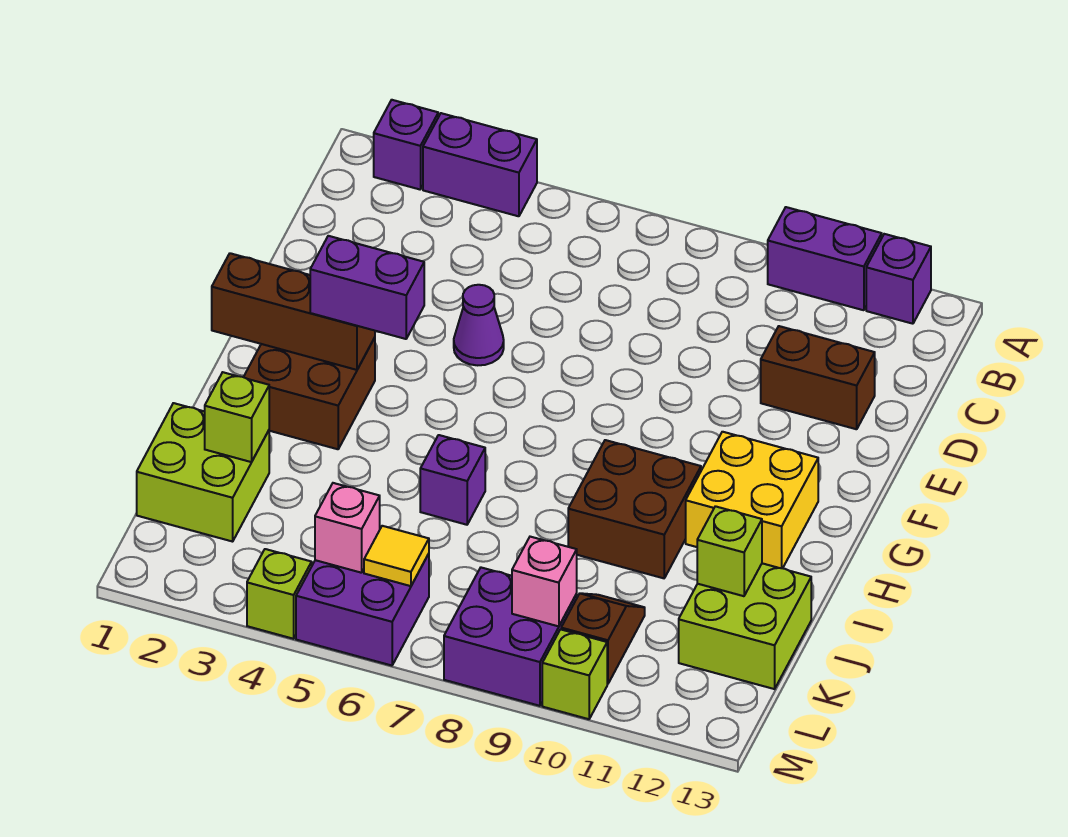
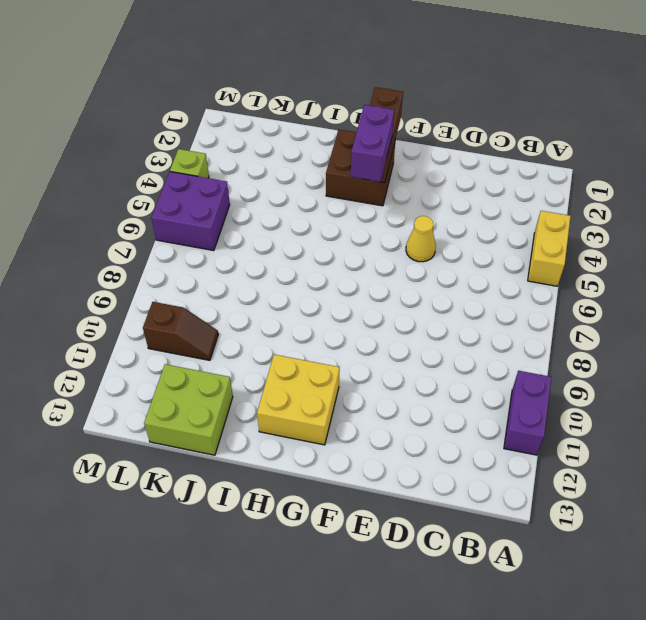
yellow 1x2 brick [528,211,571,286] -> purple 1x2 brick [423,113,537,216]
yellow 1x1 cone [406,216,436,262] -> purple 1x1 cone [454,285,504,365]
none -> purple 1x1 brick [374,100,438,189]
none -> purple 1x1 brick [866,234,931,324]
none -> brown 1x2 brick [761,326,875,429]

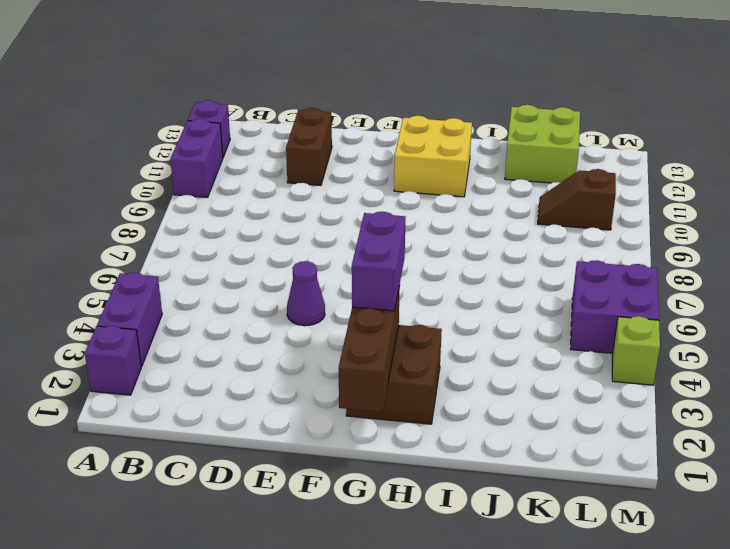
none -> brown 2x2 brick [568,440,701,578]
none -> purple 1x1 brick [420,435,485,525]
none -> lime 2x2 brick [137,403,269,542]

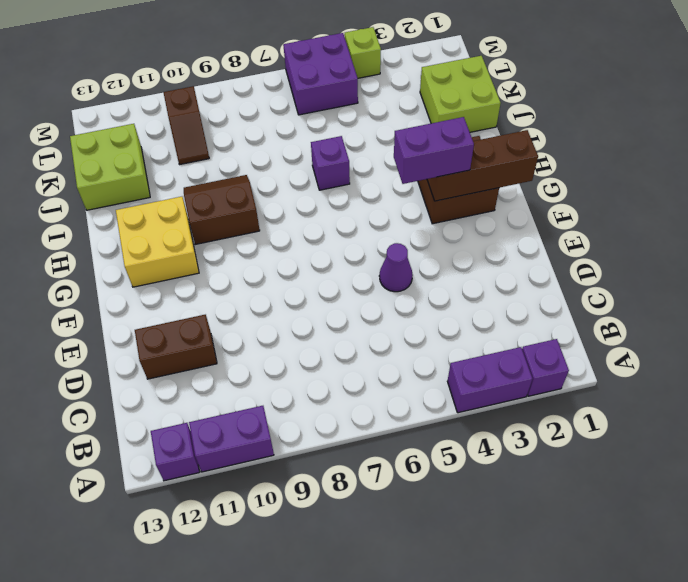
brown 2x2 slope [184,175,260,245] -> brown 2x2 brick [568,440,701,578]
none -> purple 2x2 brick [444,568,577,706]
none -> lime 1x1 brick [542,629,607,719]
none -> lime 1x1 brick [205,372,269,462]

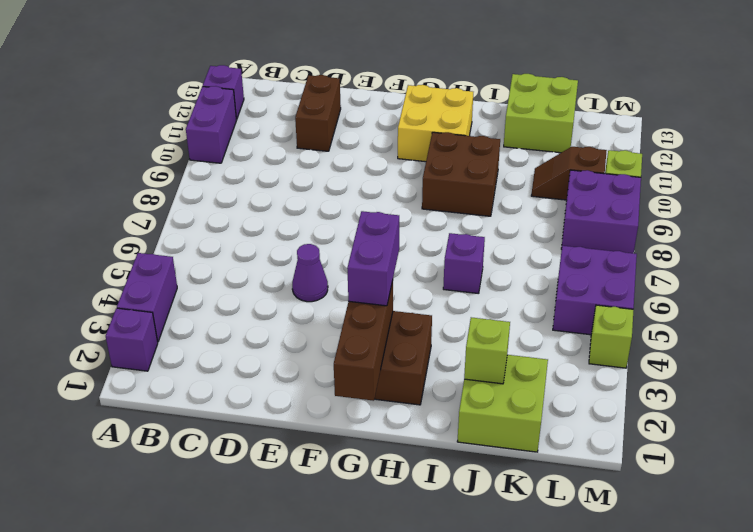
none -> lime 1x1 brick [697,506,762,596]
none -> pink 1x1 brick [315,483,380,573]
none -> yellow 1x1 tile [364,526,429,586]

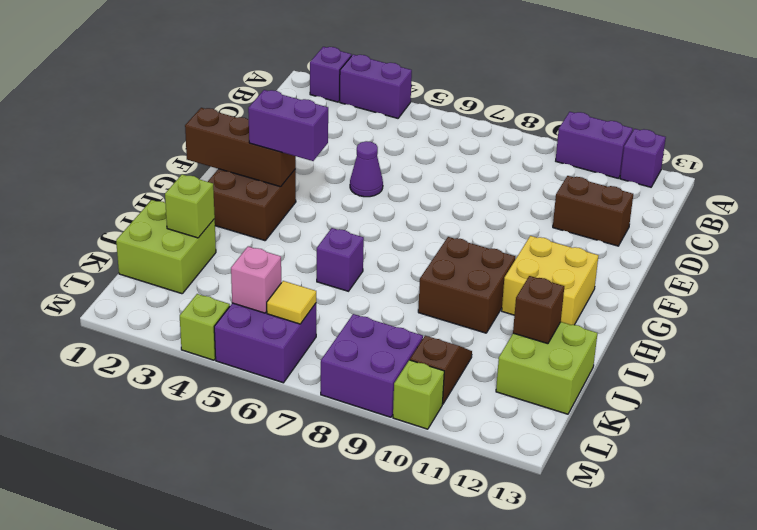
brown 1x1 brick [513,276,564,344] -> lime 1x1 brick [697,506,762,596]
none -> pink 1x1 brick [512,537,577,626]

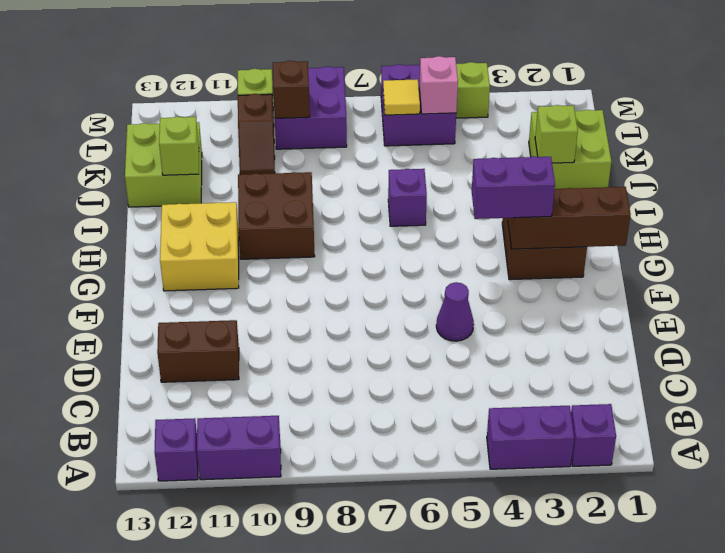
brown 1x1 brick [273,61,310,118] -> pink 1x1 brick [512,537,577,626]

